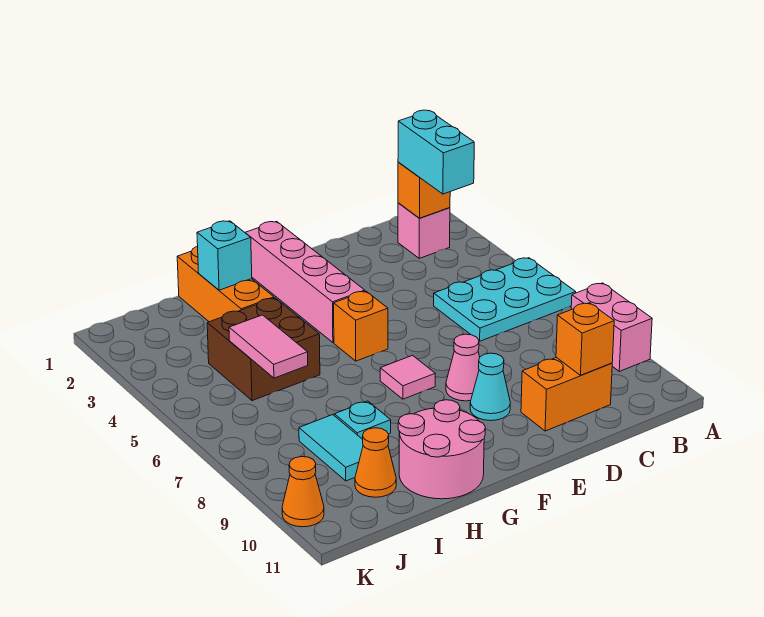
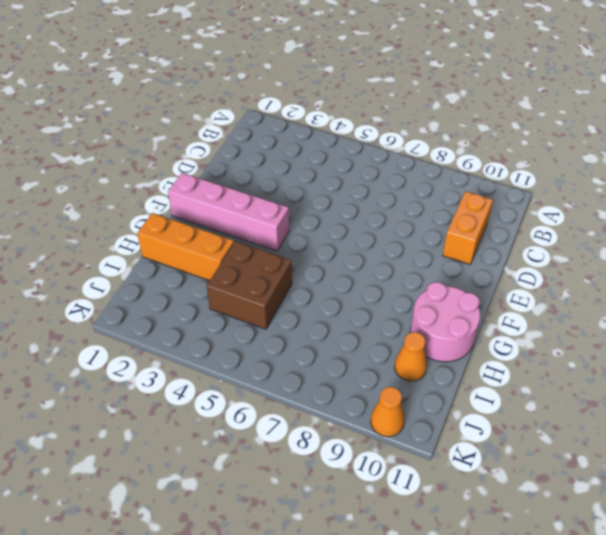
none -> cyan 2x3 plate [434,258,576,341]
none -> pink 1x2 brick [571,283,652,371]
none -> pink 1x1 brick [398,203,450,258]

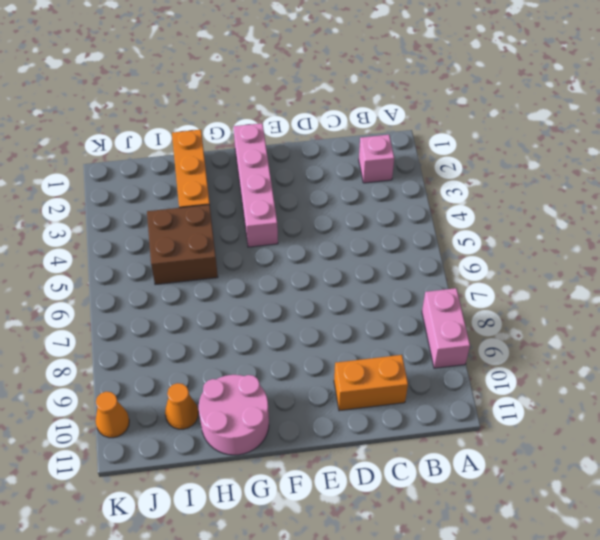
none -> cyan 2x3 plate [434,258,576,341]
none -> pink 1x1 cone [446,334,480,401]
none -> cyan 1x1 cone [470,353,510,421]

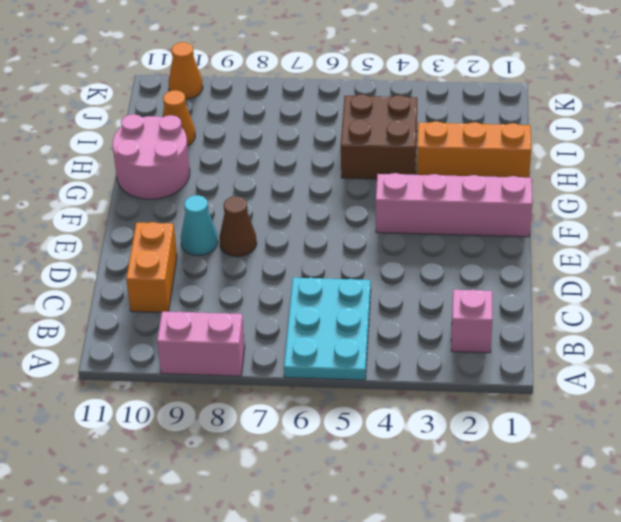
brown 1x1 cone [219,196,257,257] -> pink 1x1 cone [446,334,480,401]
none -> orange 1x1 brick [334,291,388,361]
none -> pink 1x1 tile [380,355,435,399]
none -> cyan 1x1 plate [334,401,391,439]

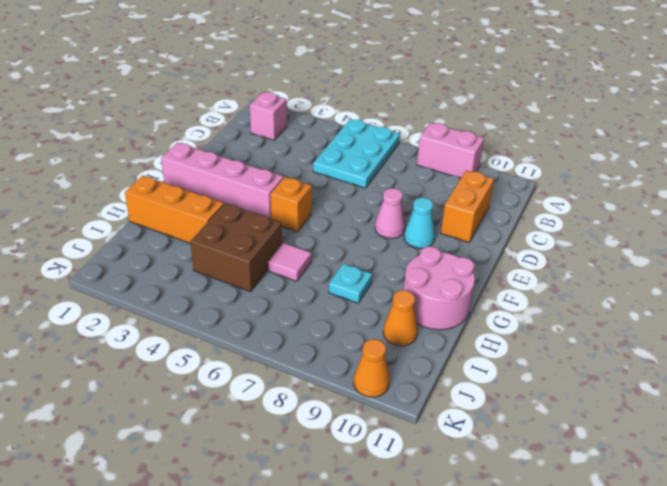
pink 1x1 tile [268,243,311,281] -> pink 1x1 tile moved to [380,355,435,399]
none -> cyan 1x2 tile [299,415,363,481]
none -> orange 1x1 brick [398,162,450,218]
none -> orange 1x1 brick [556,303,614,375]

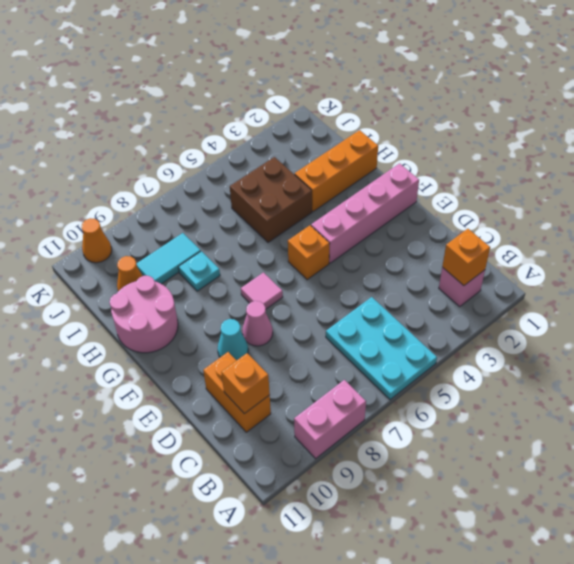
none -> cyan 1x1 brick [197,221,252,290]
none -> pink 1x2 tile [229,315,308,378]
none -> cyan 1x2 brick [398,110,474,194]

